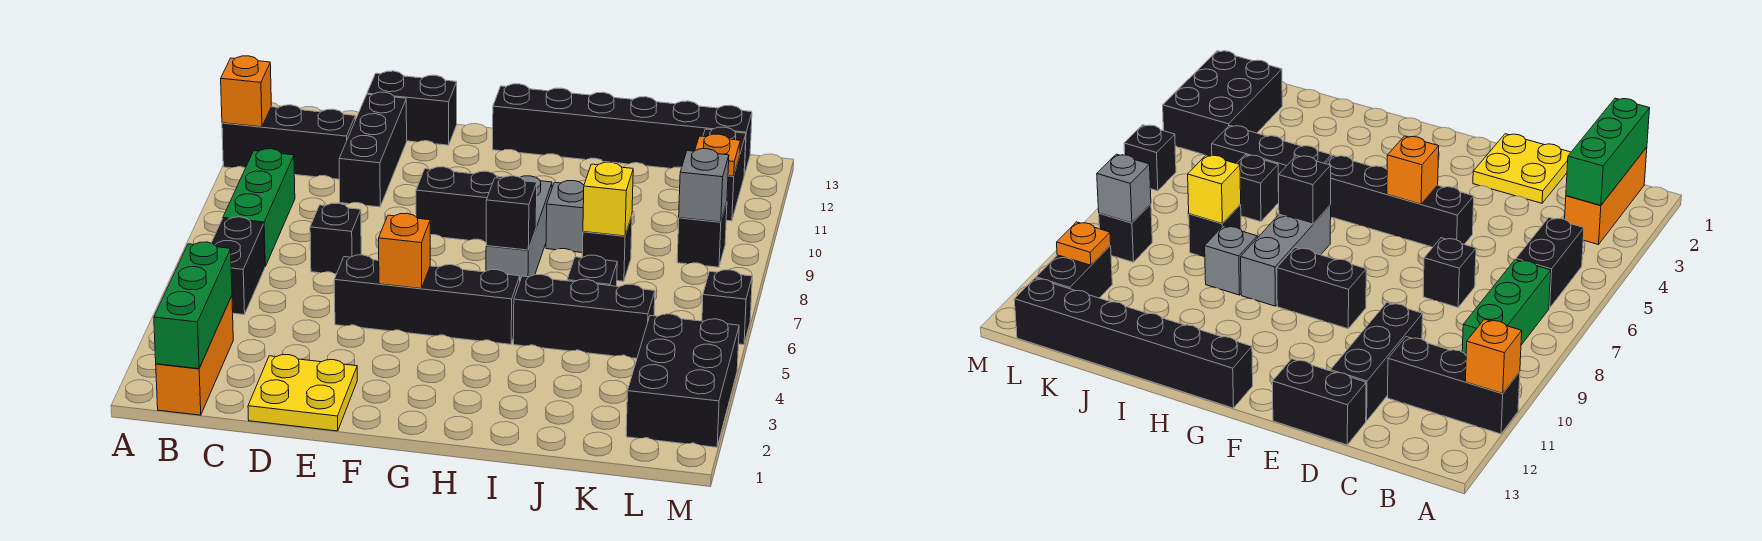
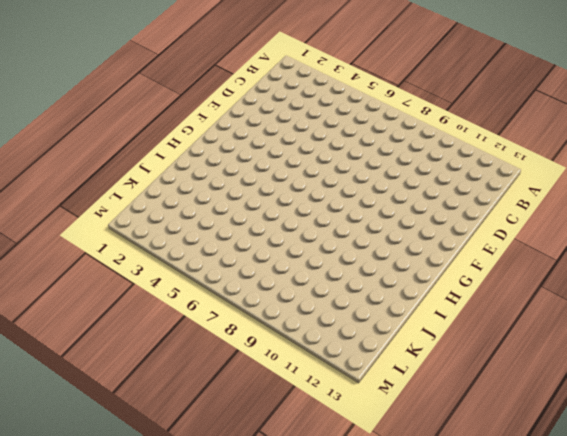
none -> black 1x3 brick [222,105,355,179]
none -> orange 1x3 brick [156,296,233,415]
none -> black 1x2 brick [211,217,265,315]

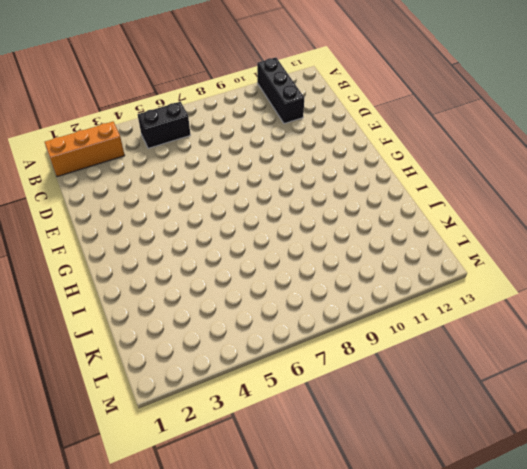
none -> green 1x3 brick [223,149,295,266]
none -> yellow 2x2 plate [248,355,357,431]
none -> black 1x1 brick [310,203,361,274]

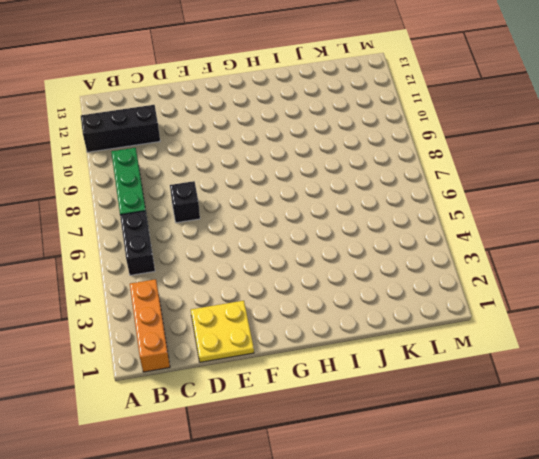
none -> black 1x3 brick [339,92,407,207]
none -> black 1x2 brick [367,71,457,145]
none -> black 1x4 brick [334,255,520,344]

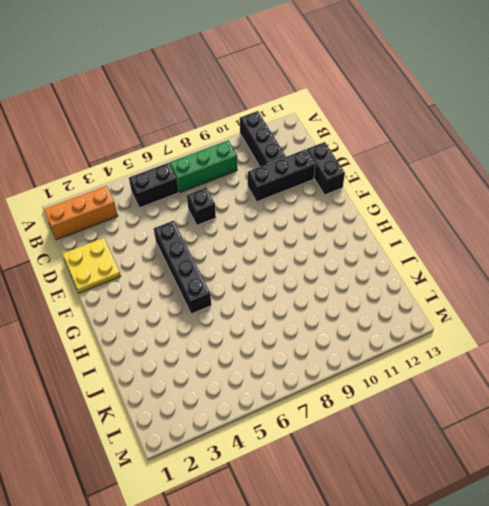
none -> black 1x2 brick [416,167,504,242]
none -> black 1x6 brick [493,84,752,175]
none -> grey 1x3 brick [486,176,552,280]

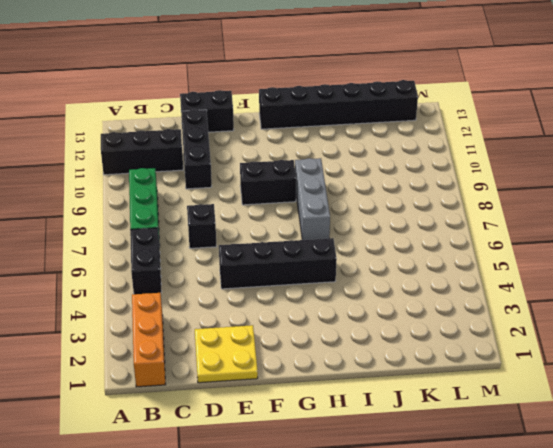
none -> black 1x3 brick [513,274,655,358]
none -> grey 1x1 brick [546,181,584,253]
none -> black 1x1 brick [567,255,617,286]

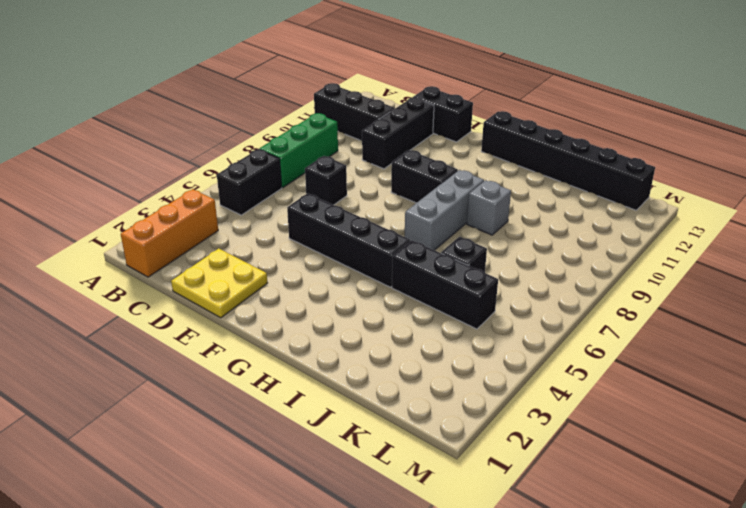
none -> black 1x1 brick [582,216,632,281]
none -> black 2x3 brick [626,314,739,447]
none -> black 1x1 brick [677,202,727,267]

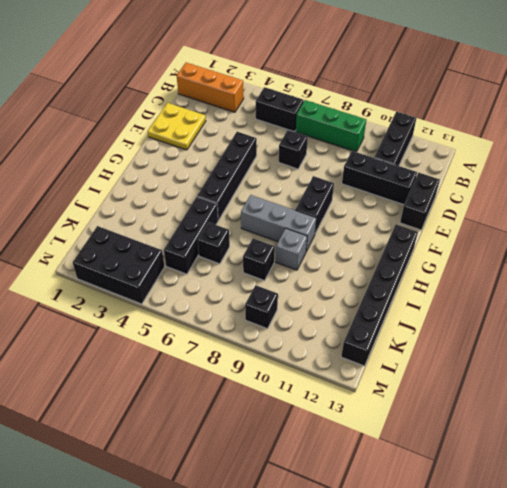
none -> black 1x2 brick [703,127,746,221]
none -> black 1x1 brick [702,270,752,345]
none -> orange 1x1 brick [221,56,271,127]

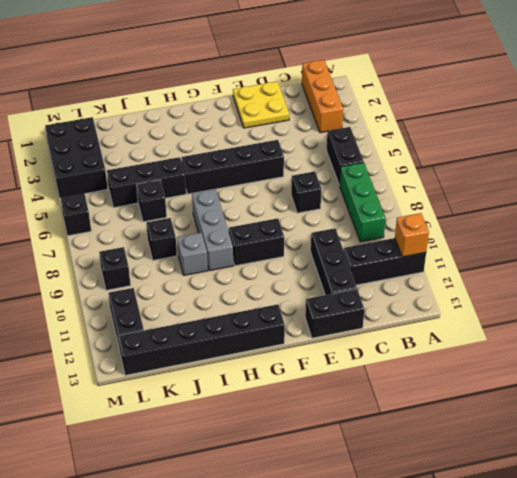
none -> green 1x3 brick [154,242,232,369]
none -> orange 1x1 brick [379,213,430,289]
none -> black 1x1 brick [486,176,537,250]

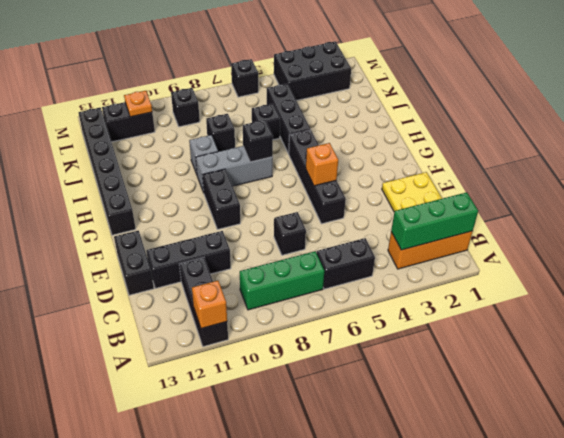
none -> yellow 1x1 brick [583,162,633,236]
none -> grey 1x1 brick [679,149,729,222]

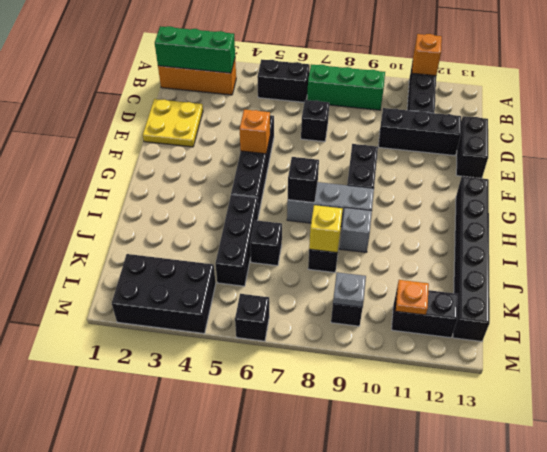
grey 1x1 plate [333,272,366,307] -> grey 1x1 brick [679,149,729,222]

